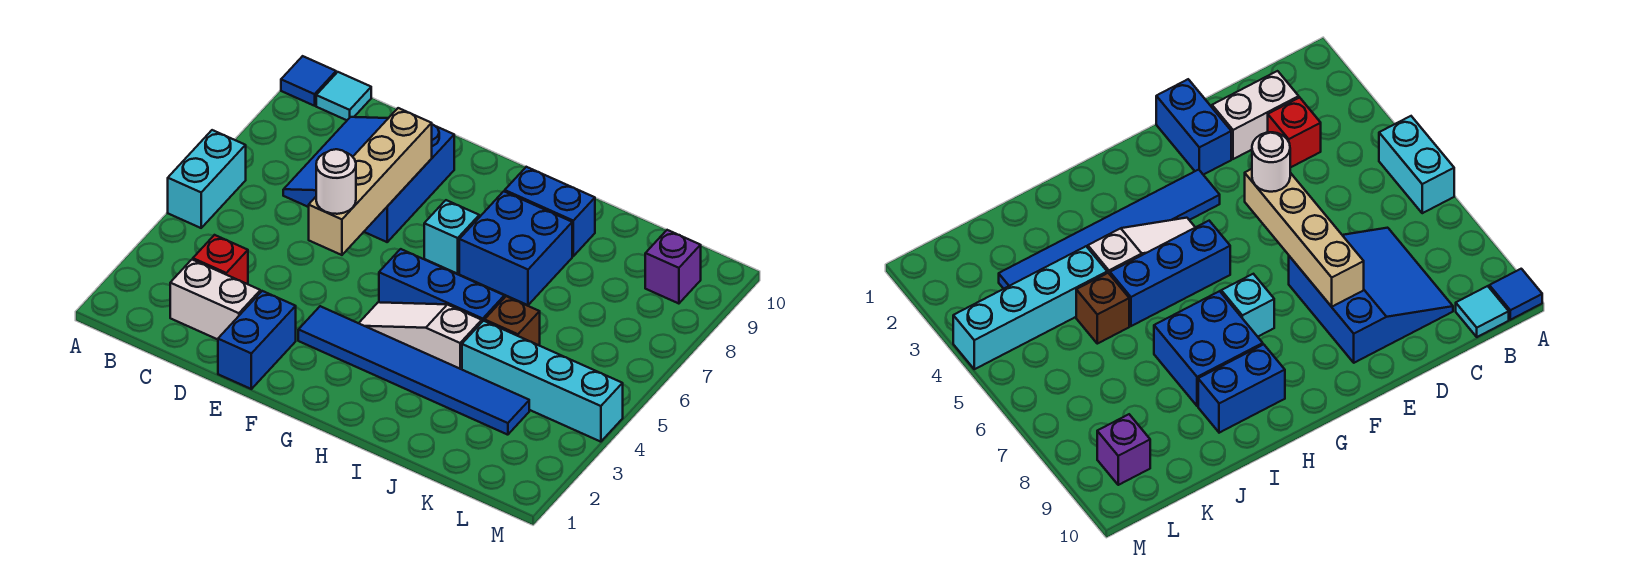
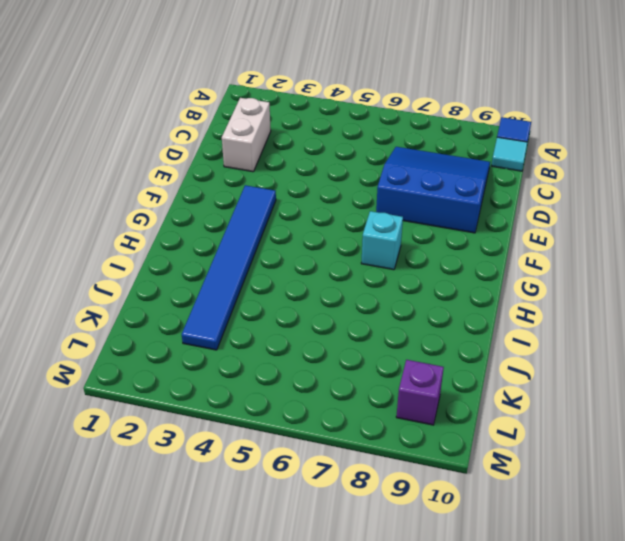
none -> cyan 1x2 brick [168,130,246,228]
none -> red 1x1 brick [193,235,248,284]
none -> blue 1x2 brick [218,291,296,389]

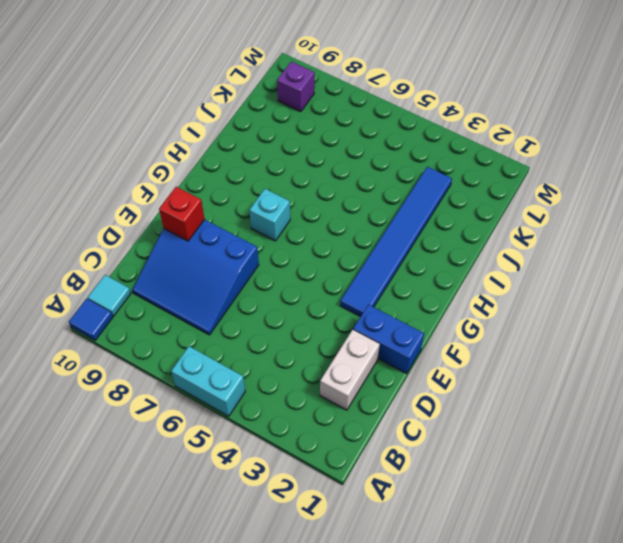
red 1x1 brick [159,187,205,241] -> red 1x1 brick moved to [193,235,248,284]
none -> white 1x3 slope [359,302,482,369]
none -> blue 1x3 brick [379,249,504,322]
none -> blue 2x2 brick [459,191,572,305]

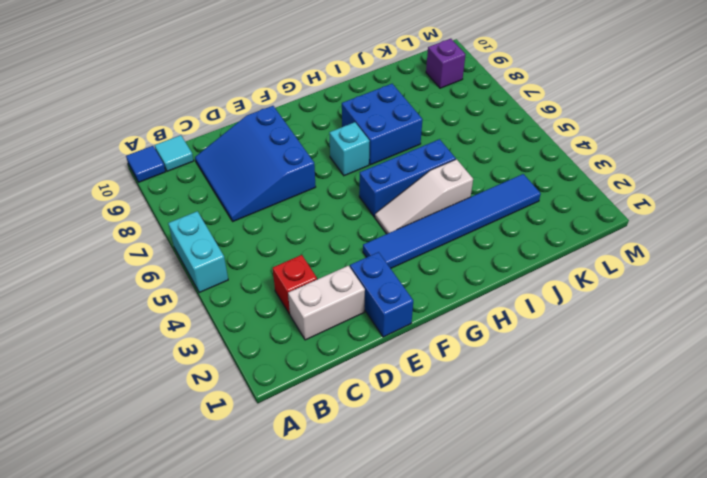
none -> blue 1x2 brick [505,167,595,256]
none -> cyan 1x4 brick [462,321,623,442]
none -> brown 1x1 brick [485,296,540,346]

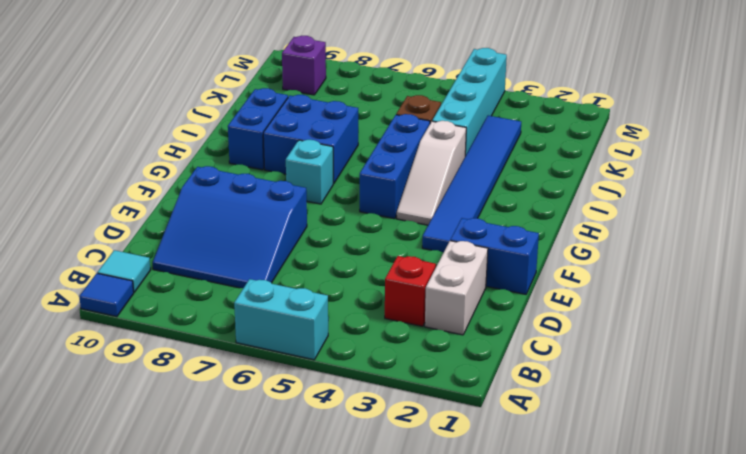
none -> tan 1x4 brick [309,108,432,255]
none -> white 1x1 round brick [316,149,356,214]

